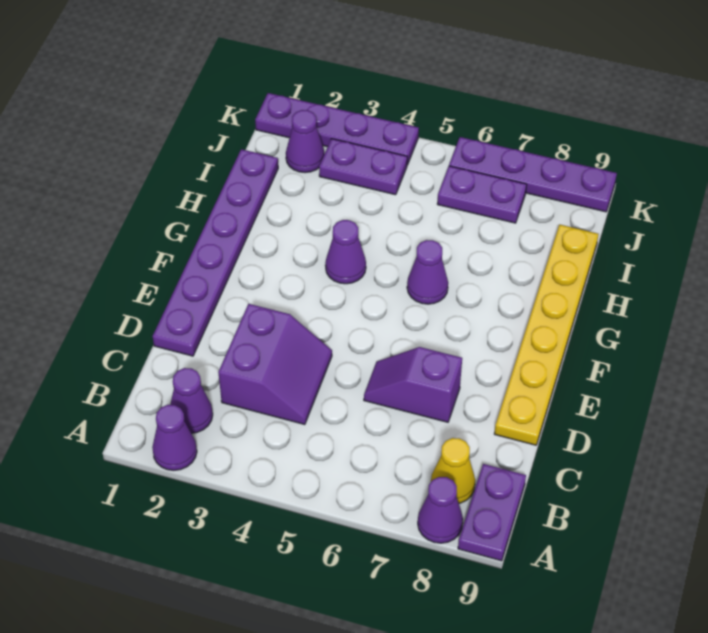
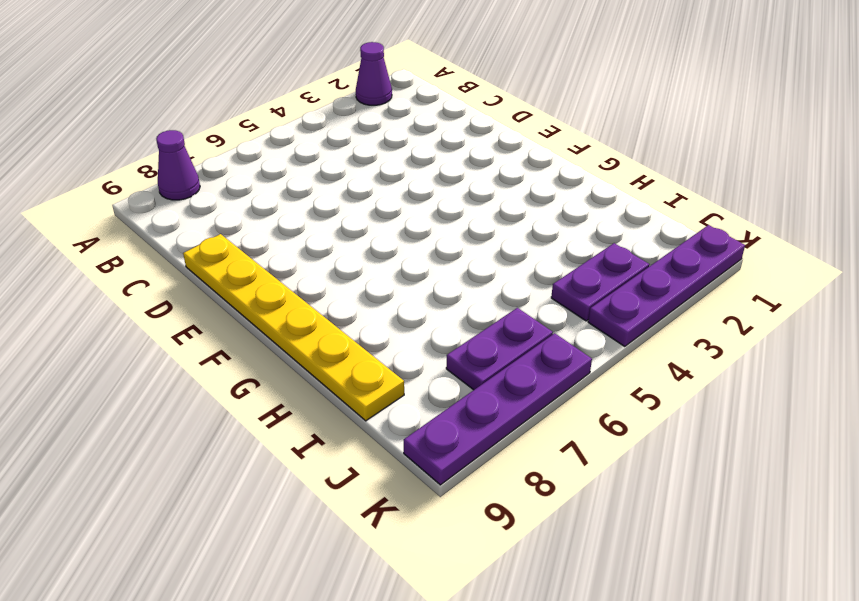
none -> purple 1x2 plate [458,464,526,561]
none -> purple 1x1 cone [170,368,213,433]
none -> yellow 1x1 cone [431,438,475,503]

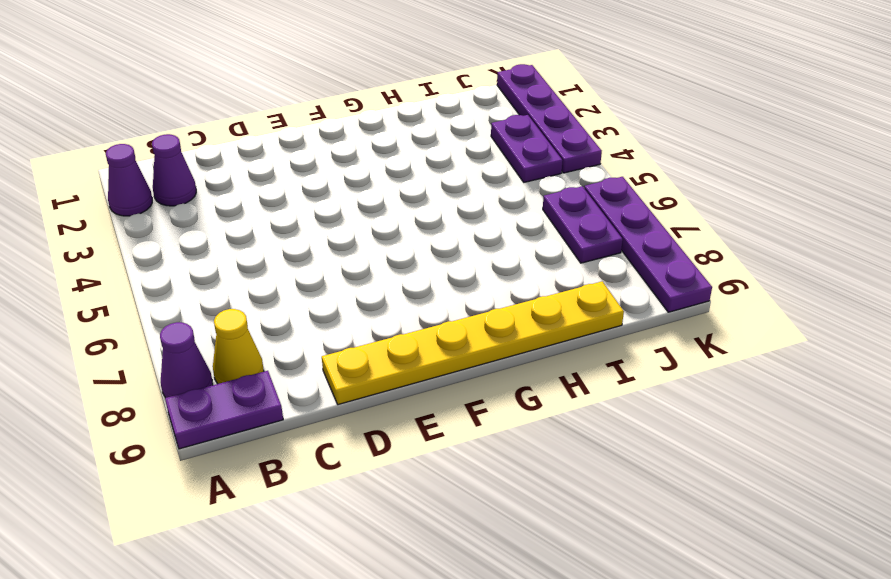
none -> purple 2x2 slope [218,304,332,425]
none -> purple 1x6 plate [153,149,278,356]
none -> purple 1x2 slope [364,347,462,422]

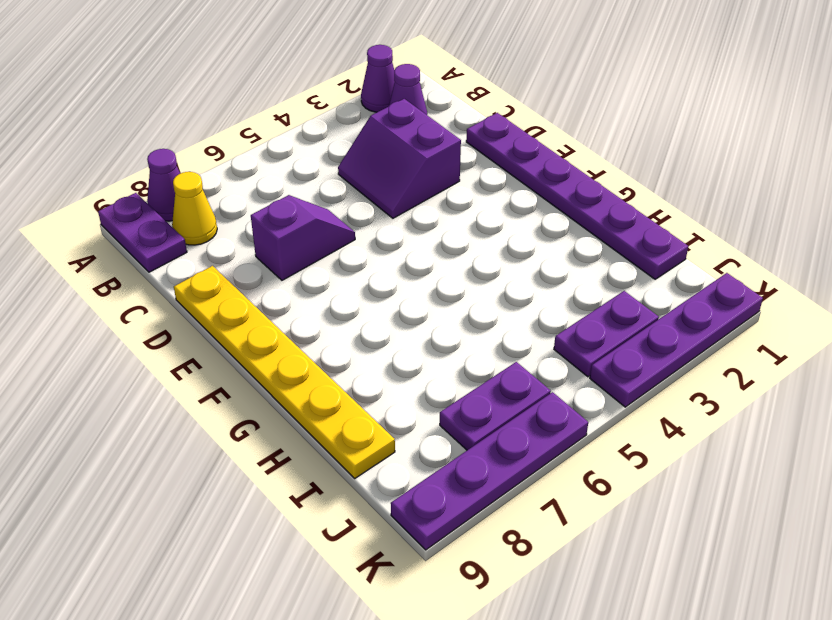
none -> purple 1x1 cone [325,220,366,284]
none -> purple 1x1 cone [407,240,448,304]
none -> purple 1x1 cone [286,110,324,173]

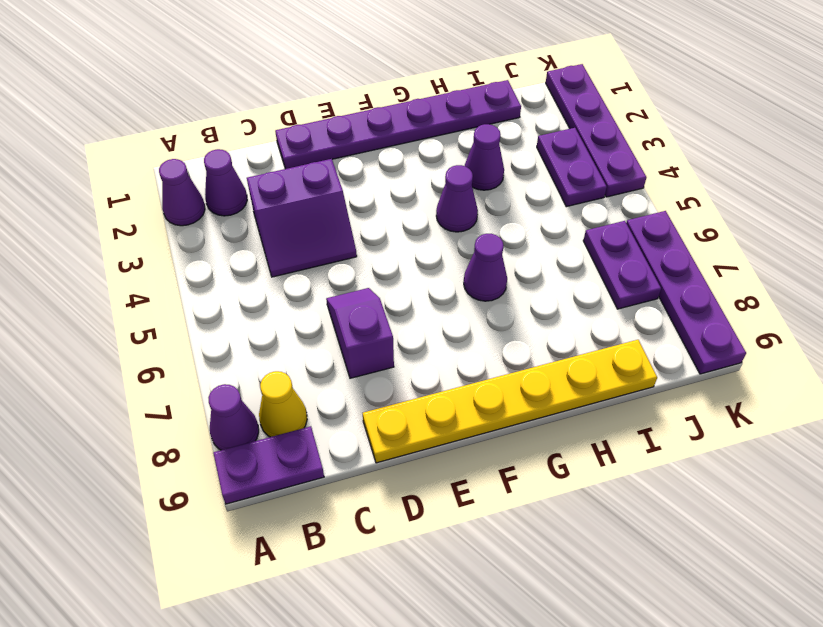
purple 1x1 cone [465,124,504,190] -> purple 1x1 cone moved to [286,110,324,173]

